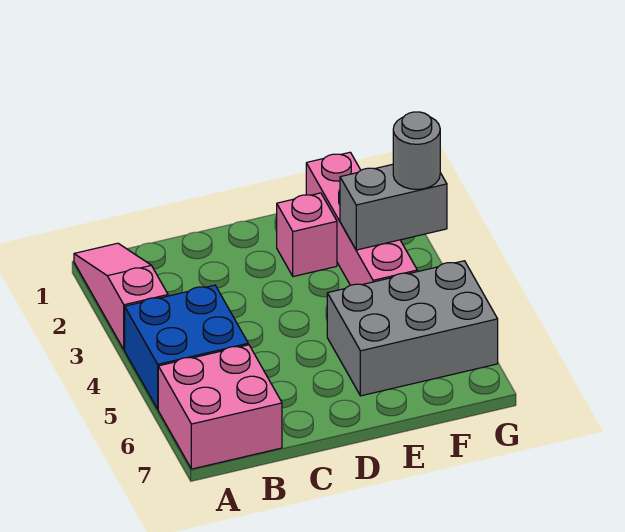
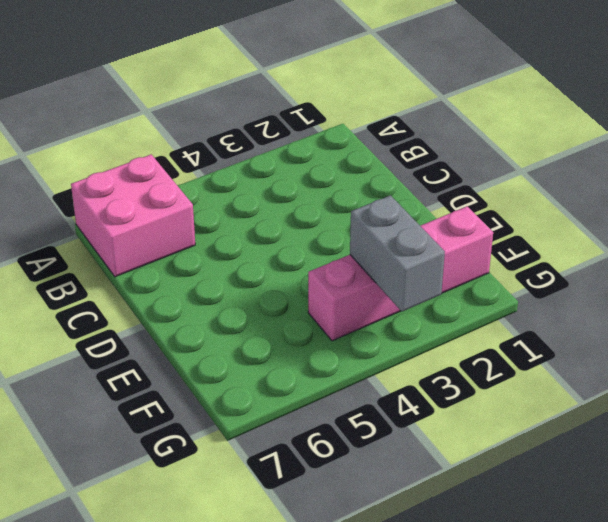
none -> pink 1x3 slope [74,243,168,350]
none -> blue 2x2 brick [125,285,248,409]

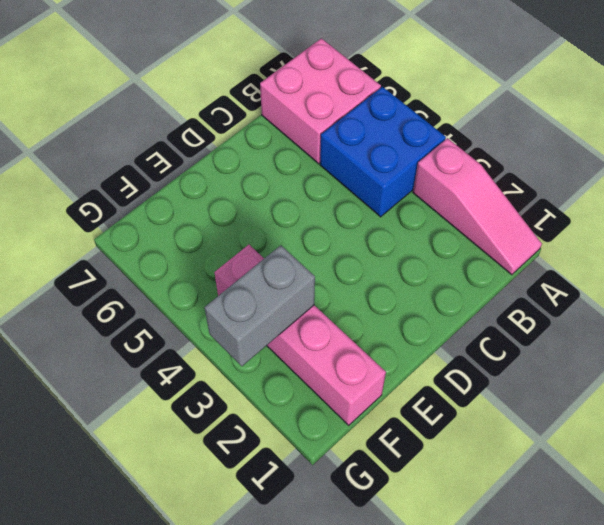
none -> pink 1x1 brick [277,193,337,277]
none -> grey 2x3 brick [327,261,498,396]

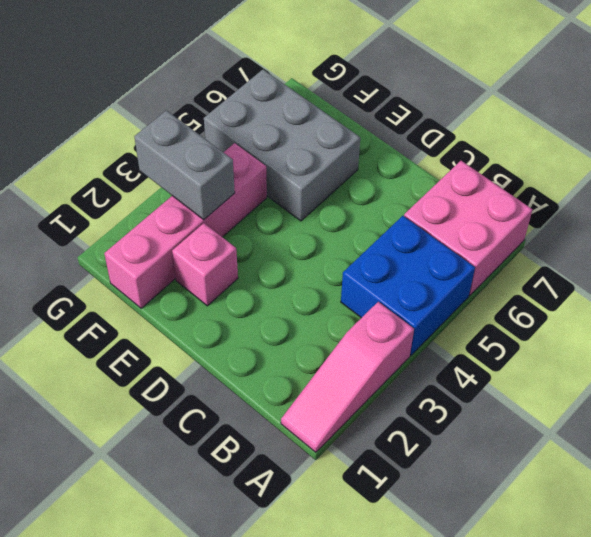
none -> grey 1x1 round brick [393,112,440,189]

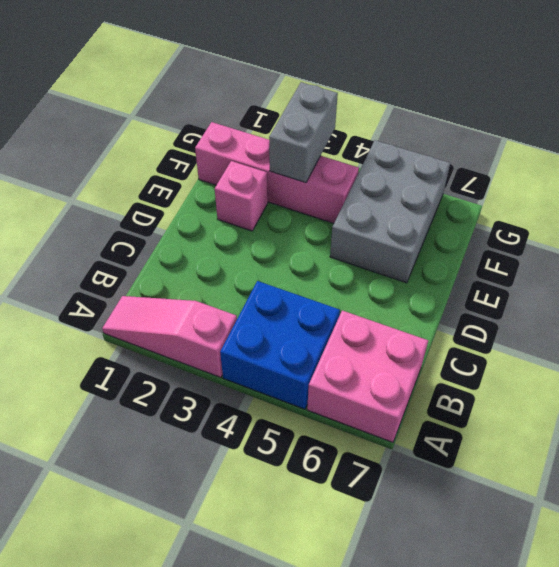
none -> grey 1x1 round brick [393,112,440,189]

